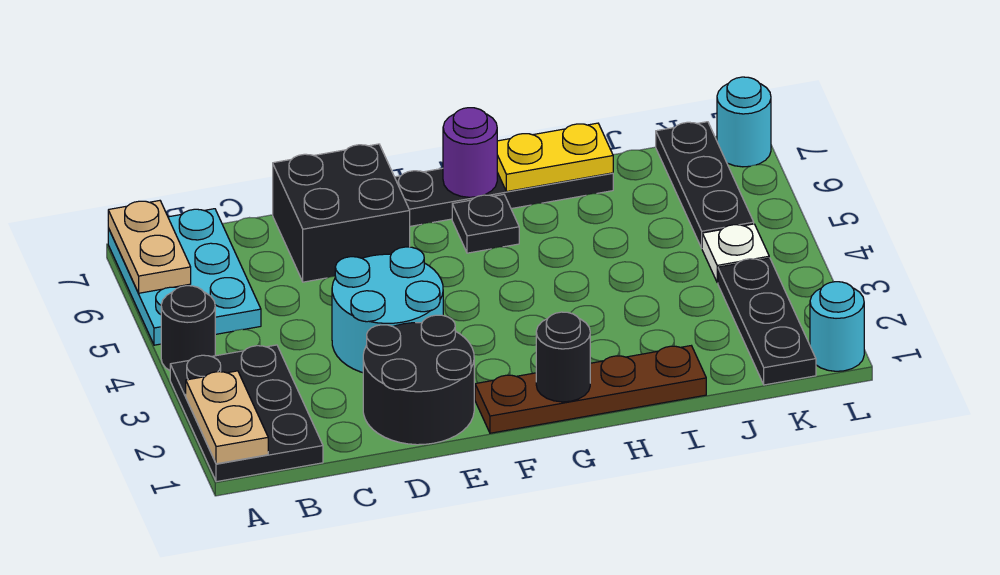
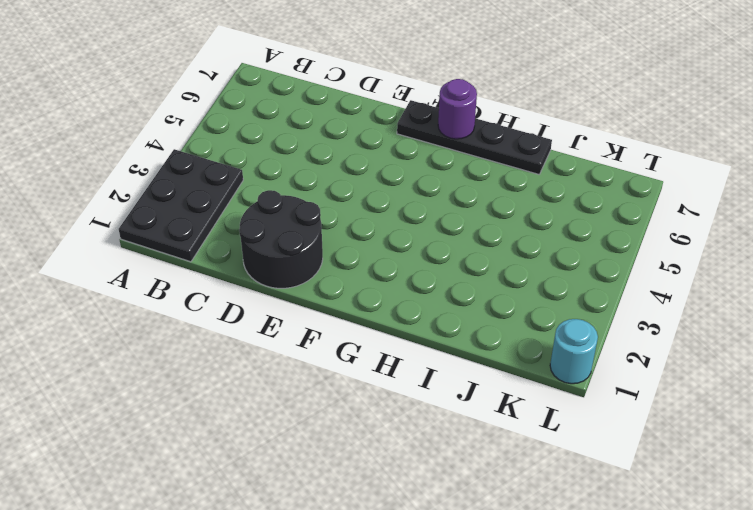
none -> black 1x1 round brick [161,286,215,371]
none -> cyan 2x3 plate [108,209,261,345]
none -> cyan 2x2 round brick [332,247,443,373]

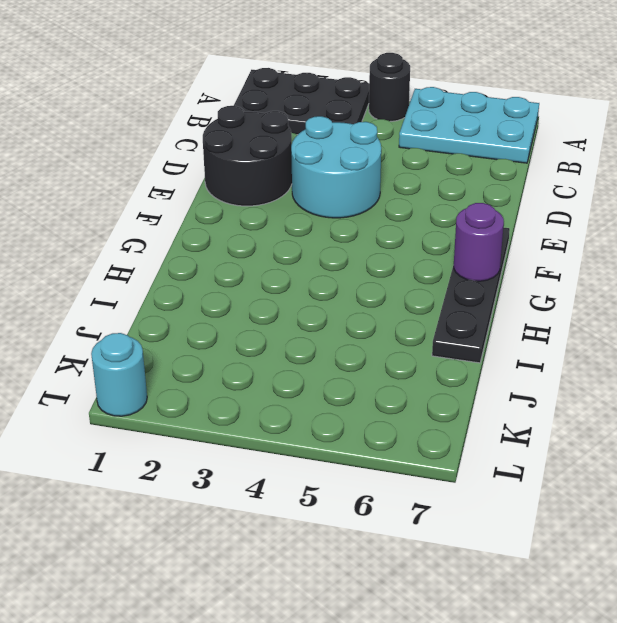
none -> black 2x2 brick [273,144,410,282]
none -> brown 1x4 plate [475,346,706,433]
none -> black 1x1 plate [452,194,519,253]

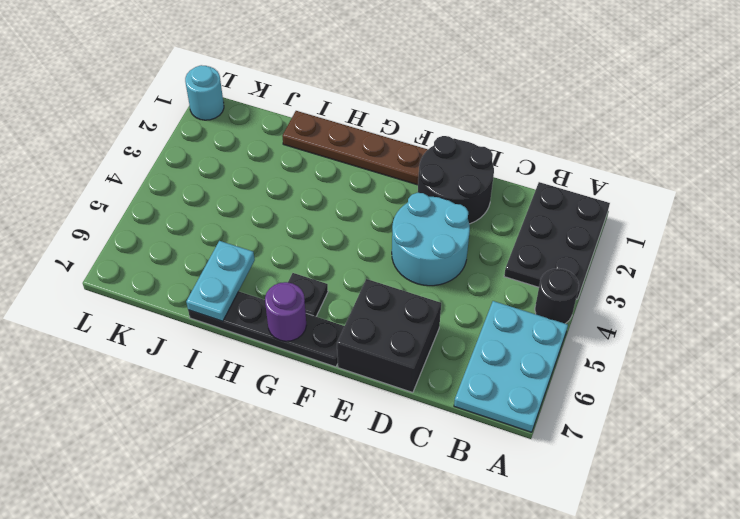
cyan 1x2 plate [186,241,255,321] -> yellow 1x2 plate [497,123,613,192]
none -> black 1x3 plate [718,258,816,385]
none -> white 1x1 plate [702,224,769,283]
none -> black 1x3 plate [656,122,754,248]

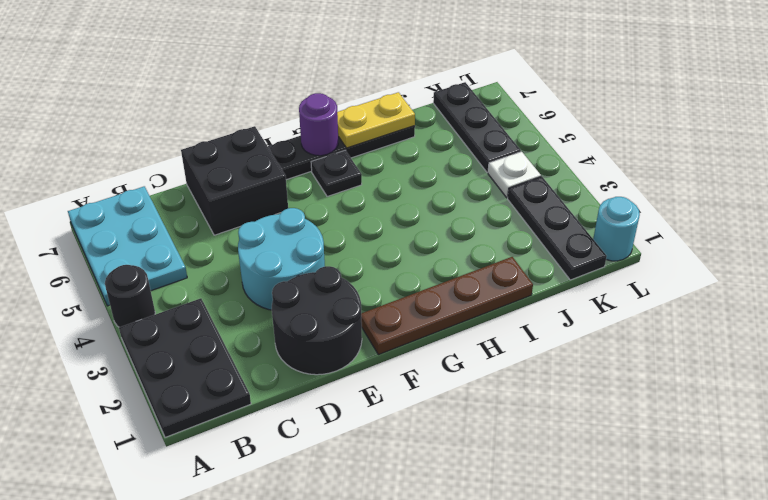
none -> cyan 1x1 round brick [717,77,771,167]
none -> tan 1x2 plate [186,371,268,464]
none -> tan 1x2 plate [108,201,191,293]

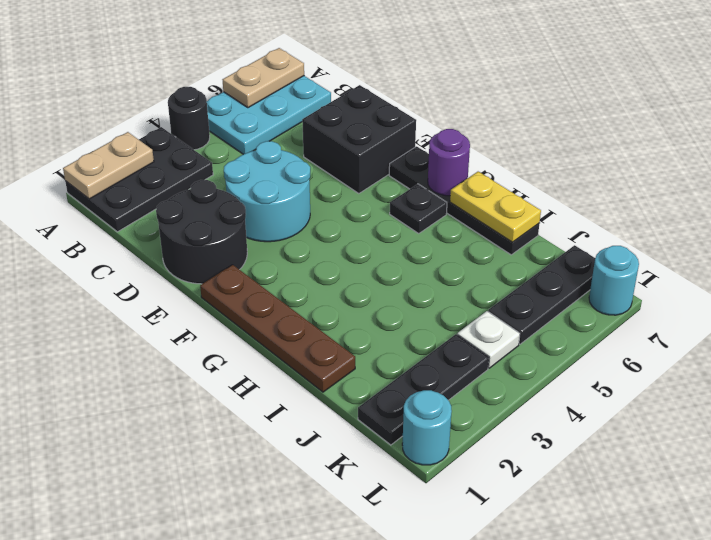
none -> black 1x1 round brick [536,312,590,402]

